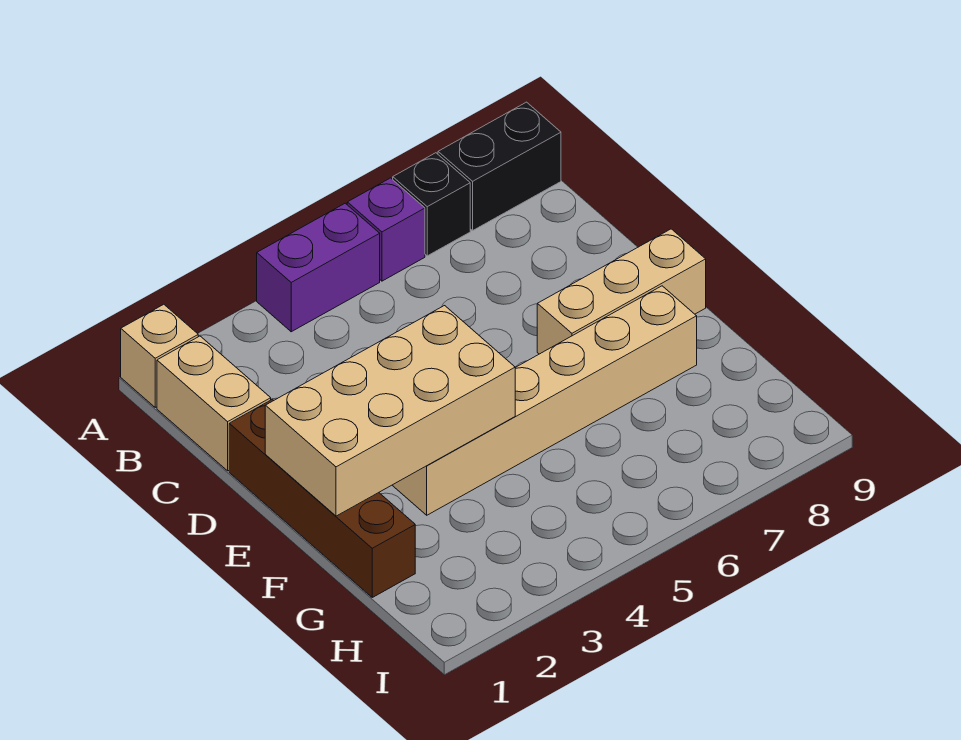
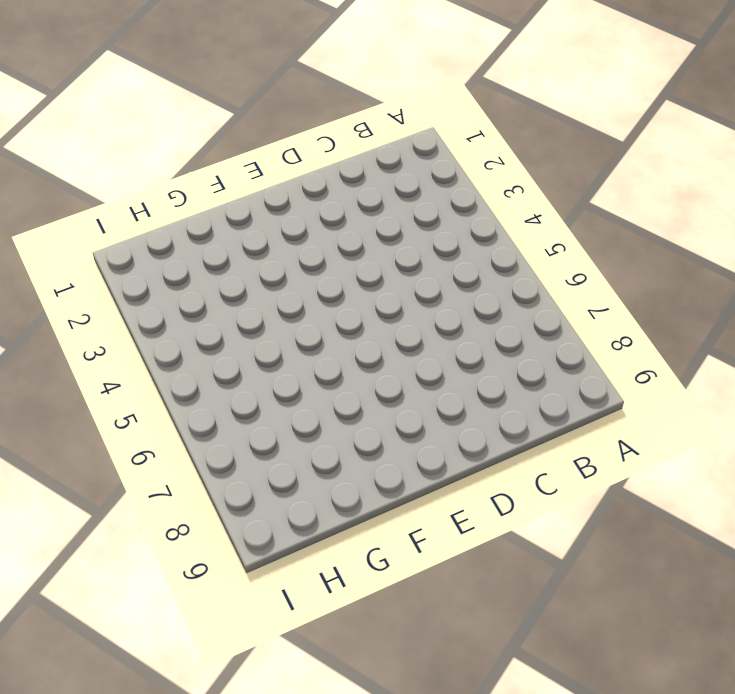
none -> tan 1x1 brick [121,304,198,407]
none -> purple 1x2 brick [257,203,380,332]

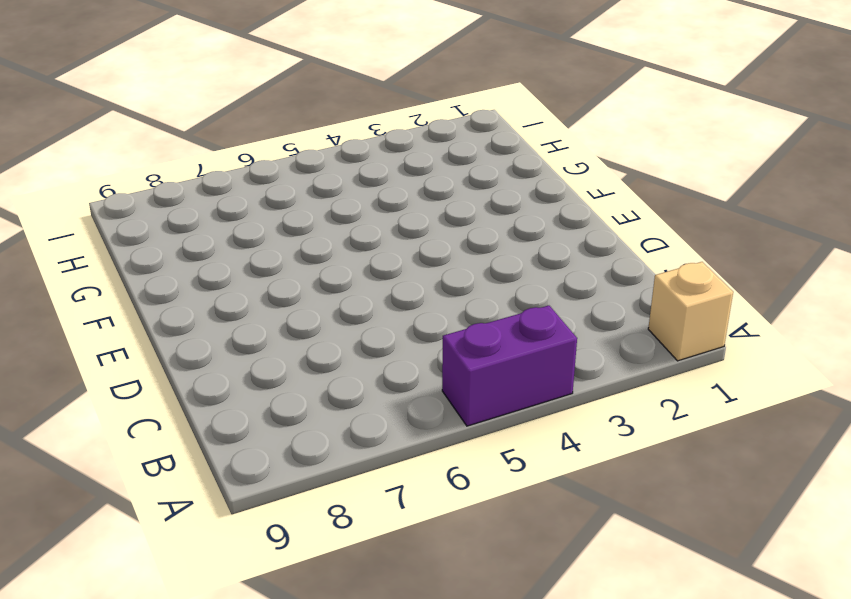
none -> purple 1x1 brick [347,178,425,281]
none -> black 1x1 brick [393,153,470,256]

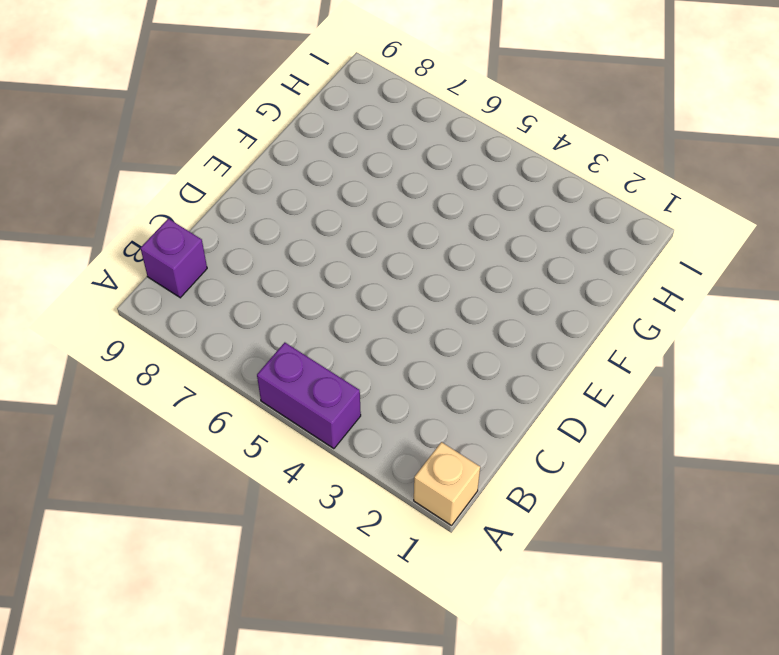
purple 1x1 brick [140,219,207,298] -> purple 1x1 brick moved to [347,178,425,281]
none -> black 1x1 brick [393,153,470,256]
none -> black 1x2 brick [438,102,561,230]

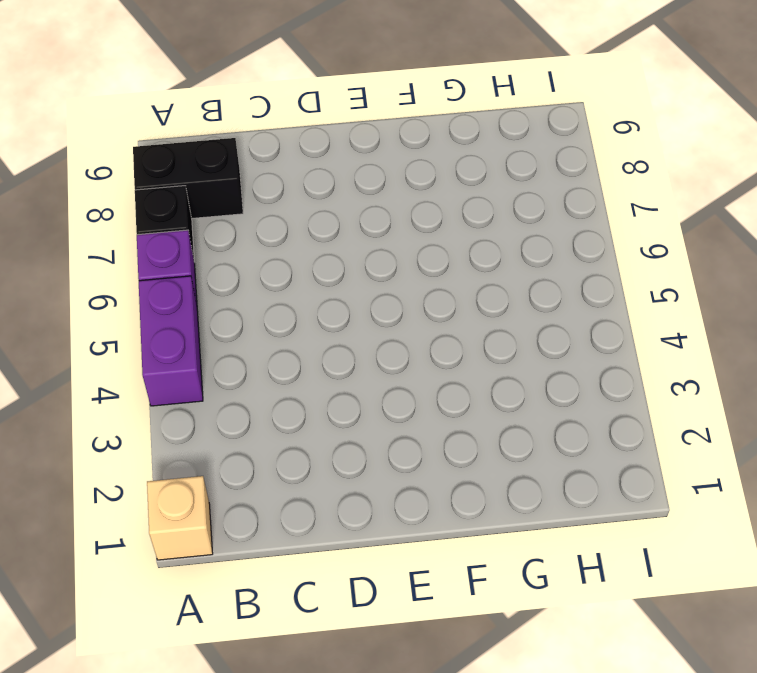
black 1x2 brick [133,138,243,219] -> black 1x2 brick turned to [438,102,561,230]
none -> tan 1x2 brick [157,336,271,471]
none -> brown 1x4 brick [229,399,415,597]

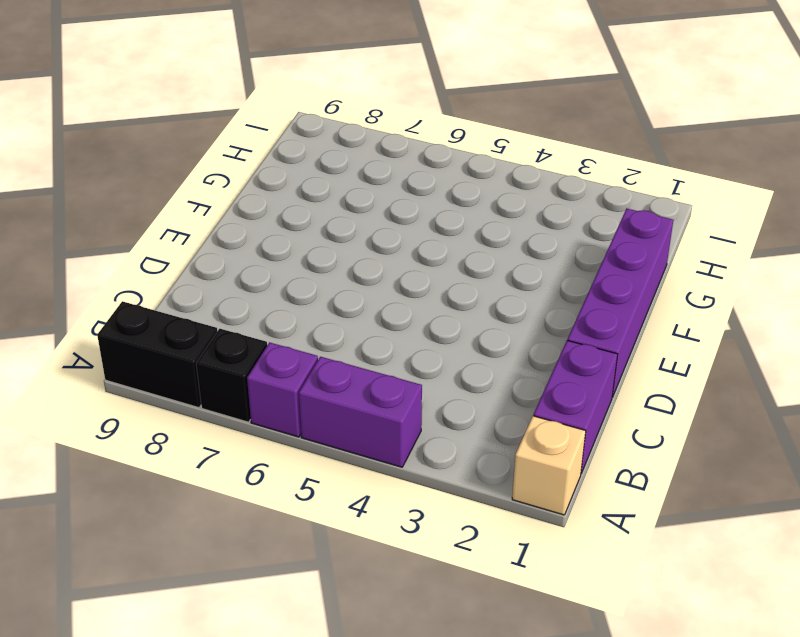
purple 1x2 brick [534,340,618,473] -> tan 1x2 brick [157,336,271,471]
purple 1x4 brick [568,209,673,397] -> brown 1x4 brick [229,399,415,597]
none -> tan 1x3 brick [537,229,706,354]
none -> tan 1x6 brick [392,286,697,515]

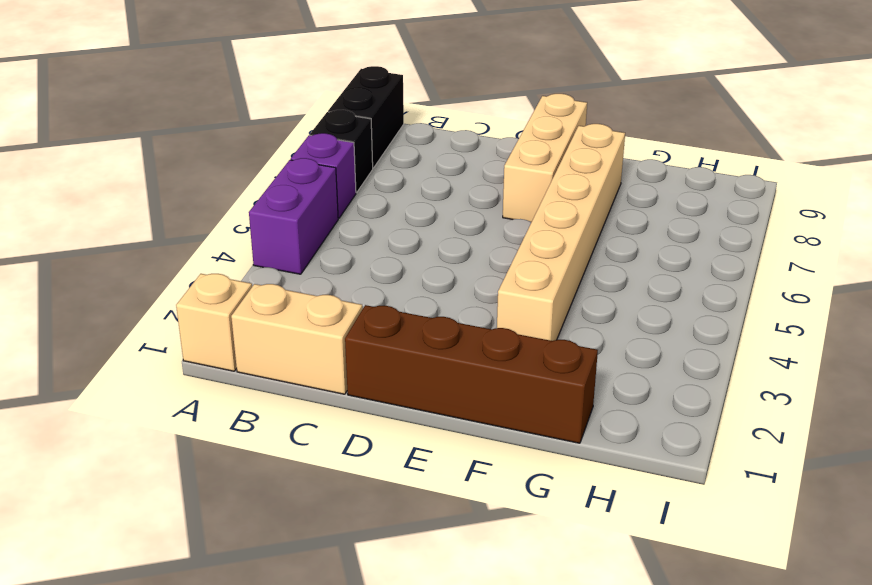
none -> tan 2x4 brick [265,306,515,516]

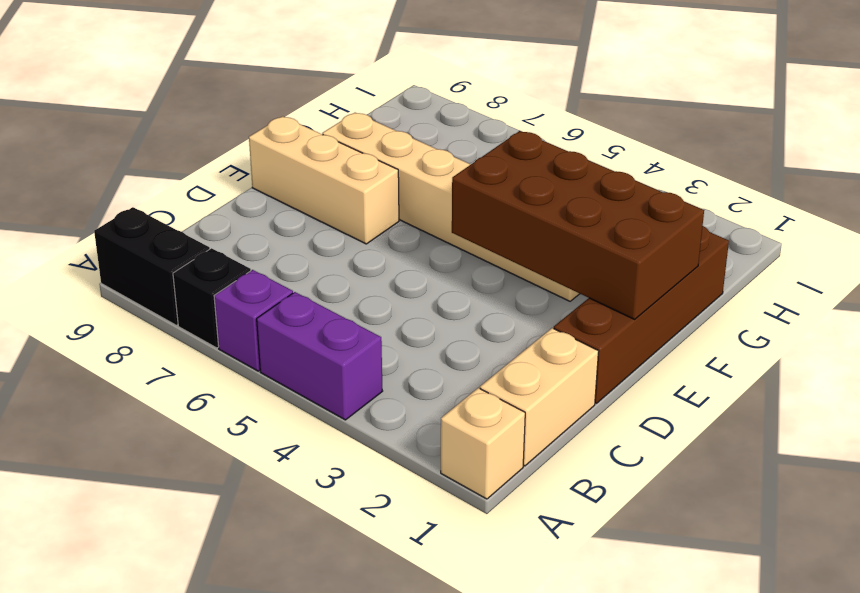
brown 2x4 brick [452,131,704,319] -> tan 2x4 brick [265,306,515,516]

